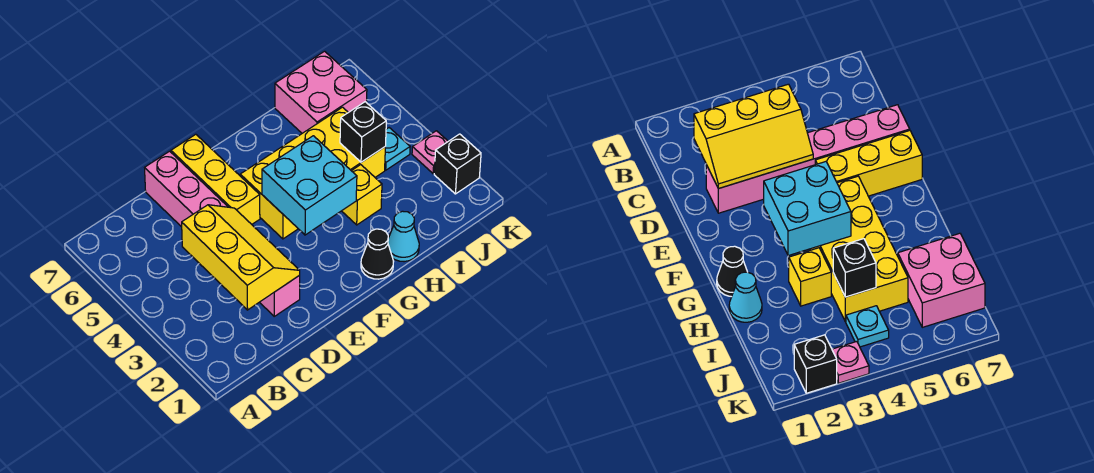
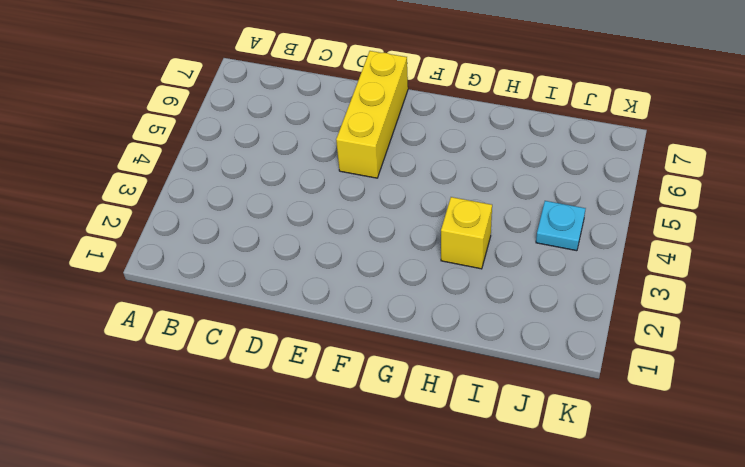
none -> pink 1x6 brick [145,151,300,316]
none -> yellow 2x4 brick [240,107,385,239]
none -> black 1x1 cone [361,229,394,279]

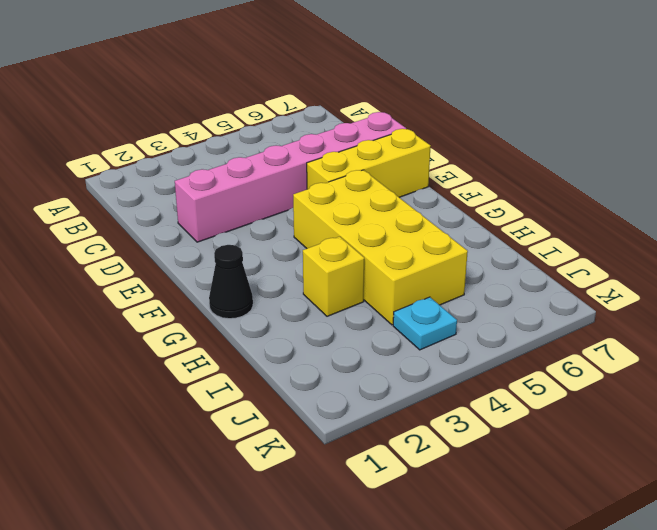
none -> cyan 1x1 cone [388,211,419,262]
none -> pink 2x2 brick [275,51,367,133]
none -> black 1x1 brick [434,134,481,194]

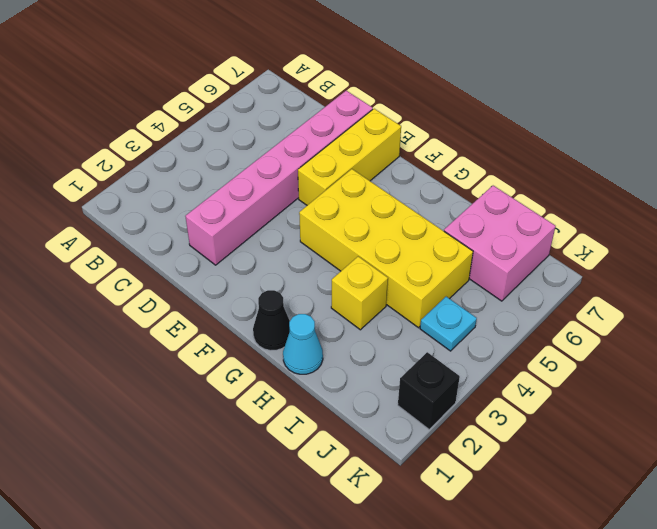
none -> pink 1x1 plate [412,131,448,174]
none -> yellow 2x3 slope [182,205,300,310]
none -> cyan 2x2 brick [262,136,357,235]

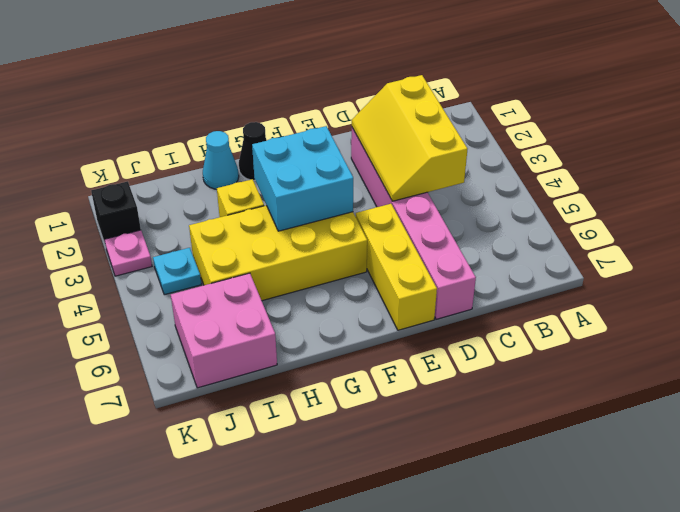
none -> black 1x1 brick [340,102,386,162]

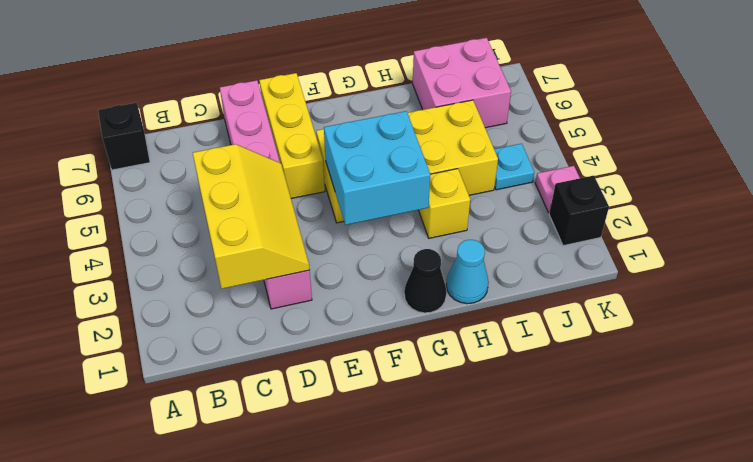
black 1x1 brick [98,103,150,170] -> black 1x1 brick moved to [340,102,386,162]

